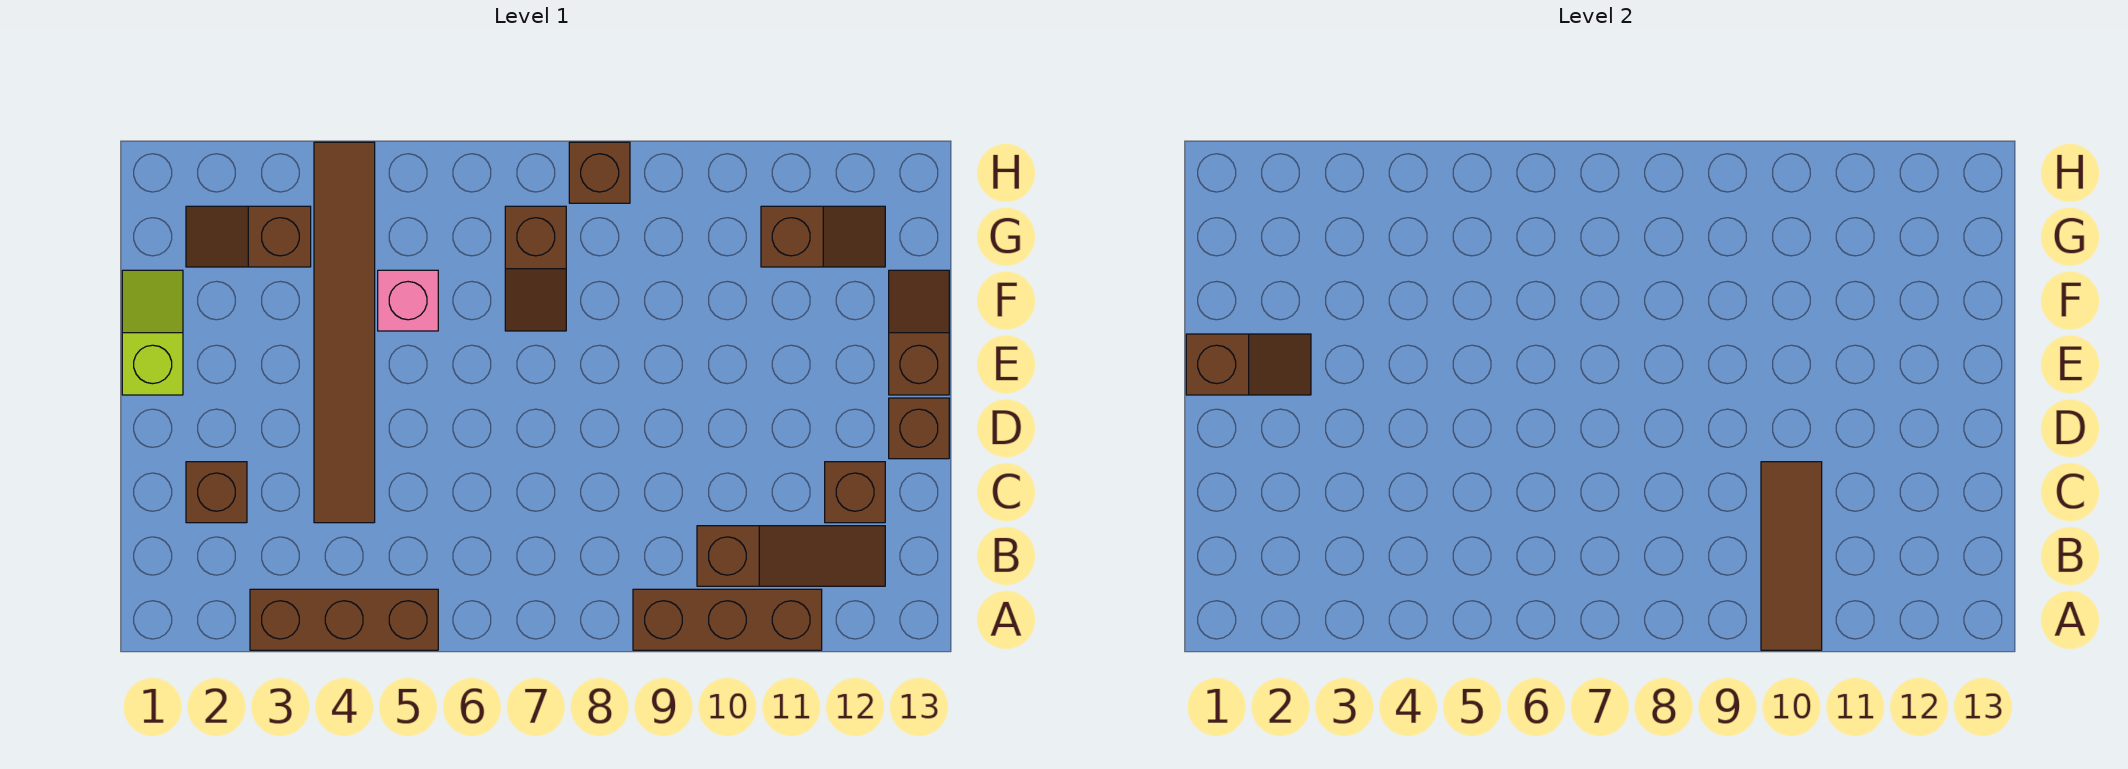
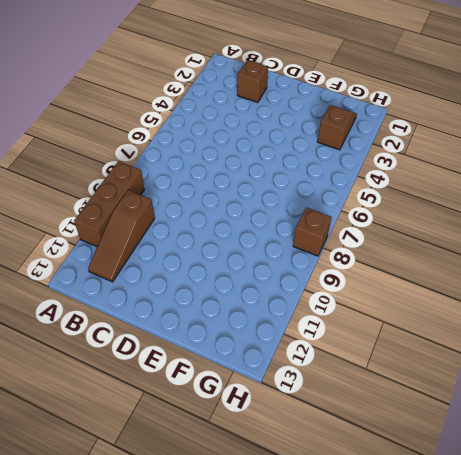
none -> brown 1x3 brick [250,589,438,650]
none -> brown 1x6 tile [314,142,375,523]
none -> brown 1x1 brick [825,462,885,523]

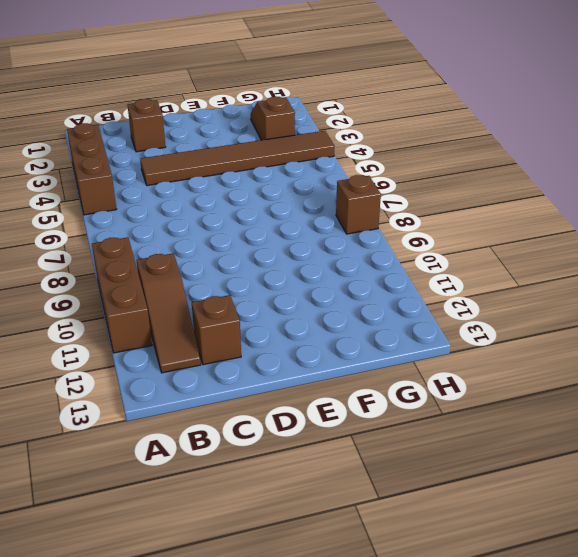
none -> brown 1x1 brick [889,398,949,459]
none -> lime 1x2 slope [122,270,183,395]
none -> brown 1x2 slope [889,270,949,395]

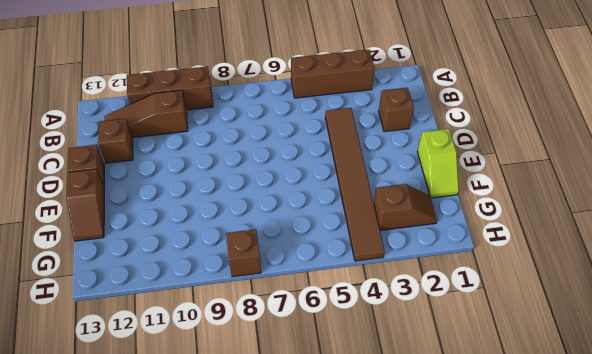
none -> pink 1x1 brick [378,270,438,331]
none -> brown 1x2 slope [505,206,566,331]
none -> brown 1x2 slope [761,206,885,267]

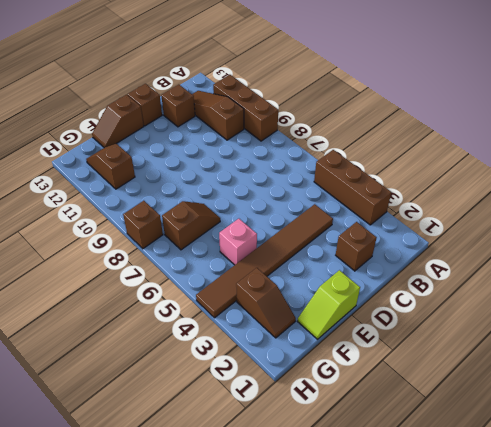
none -> brown 1x3 tile [1761,462,1822,650]
none -> brown 1x2 slope [1186,334,1311,395]

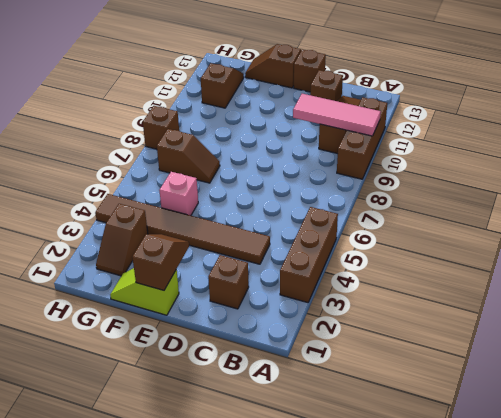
pink 1x3 tile [293,94,381,136] -> brown 1x3 tile [1761,462,1822,650]

